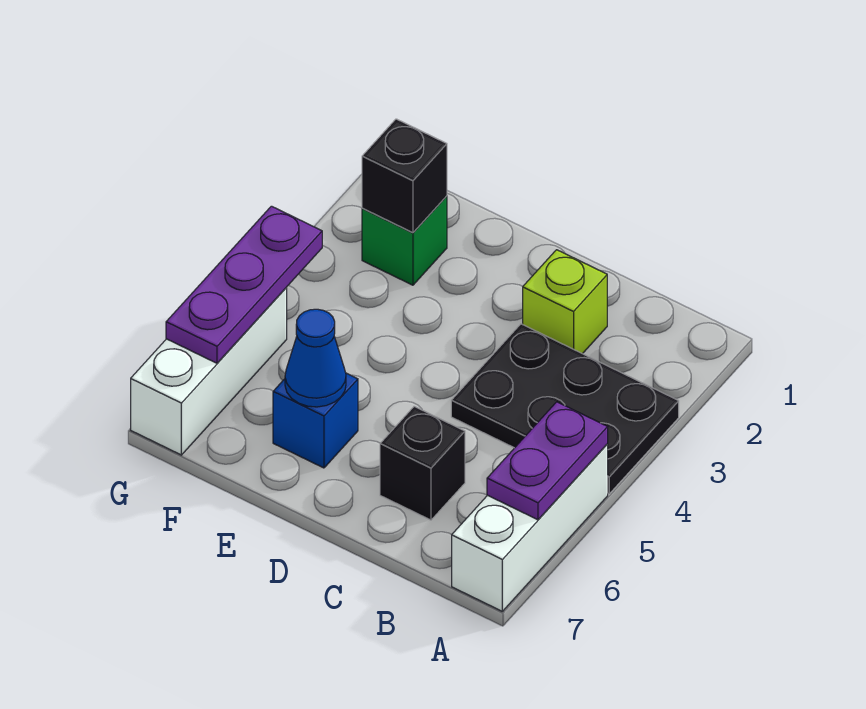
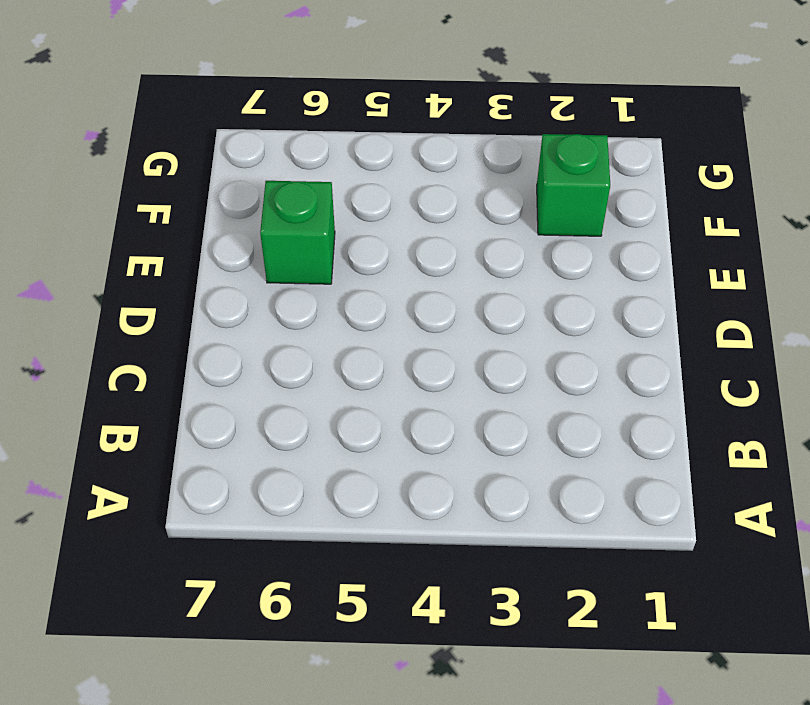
green 1x1 brick [260,181,335,284] -> blue 1x1 brick [273,373,358,468]
none -> black 2x3 plate [451,324,679,494]
none -> white 1x3 brick [452,444,608,611]

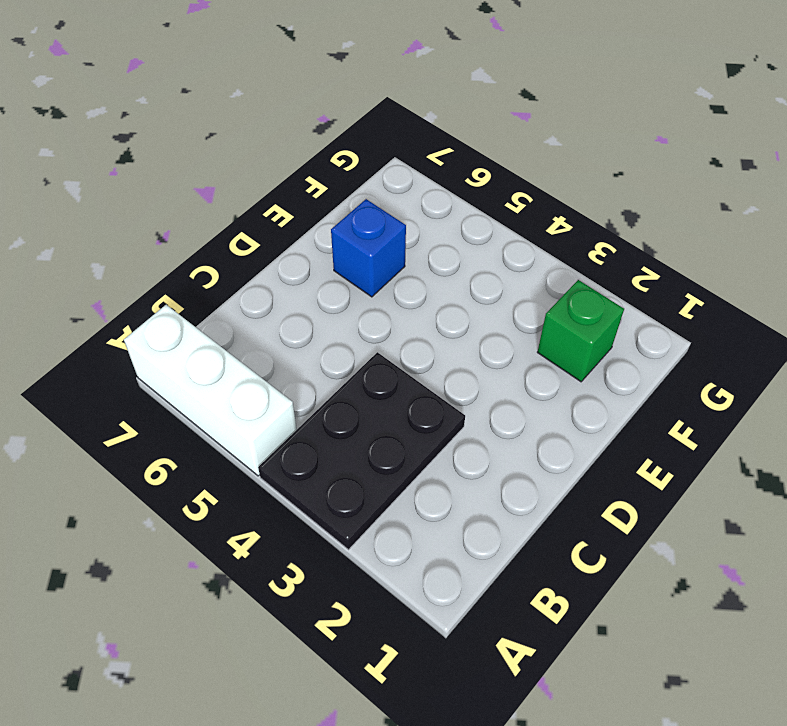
none -> lime 1x1 brick [523,250,607,354]
none -> black 1x1 brick [380,406,465,520]

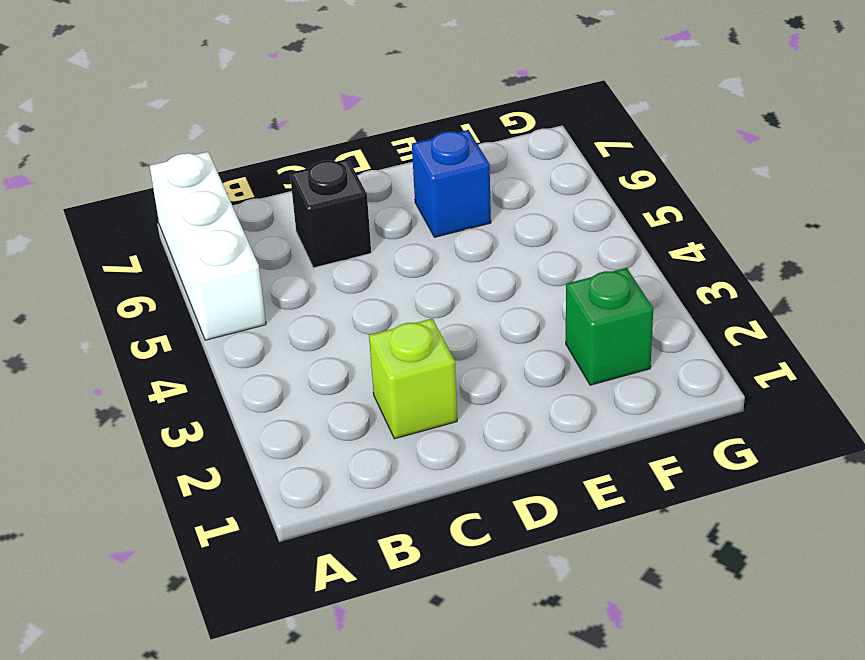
none -> black 2x3 plate [451,324,679,494]
none -> white 1x3 brick [131,288,287,455]

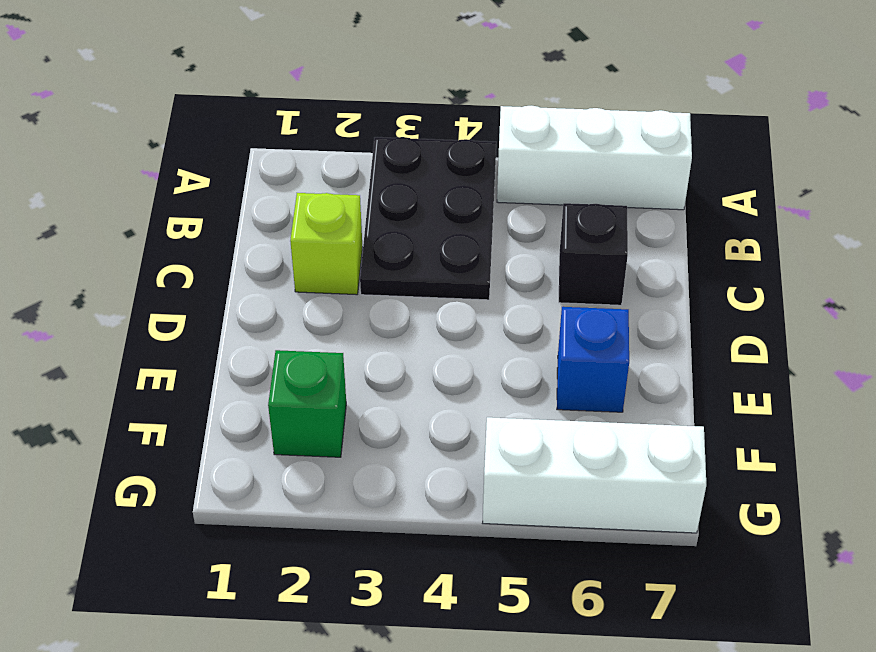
none -> purple 1x2 plate [487,402,608,520]
none -> blue 1x1 cone [285,309,346,407]

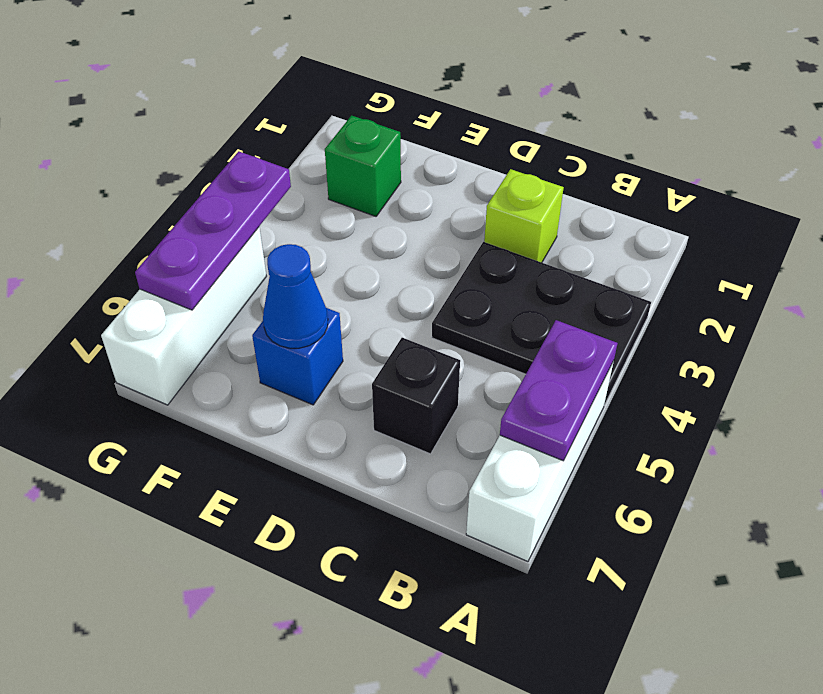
none -> black 1x1 brick [362,119,447,233]

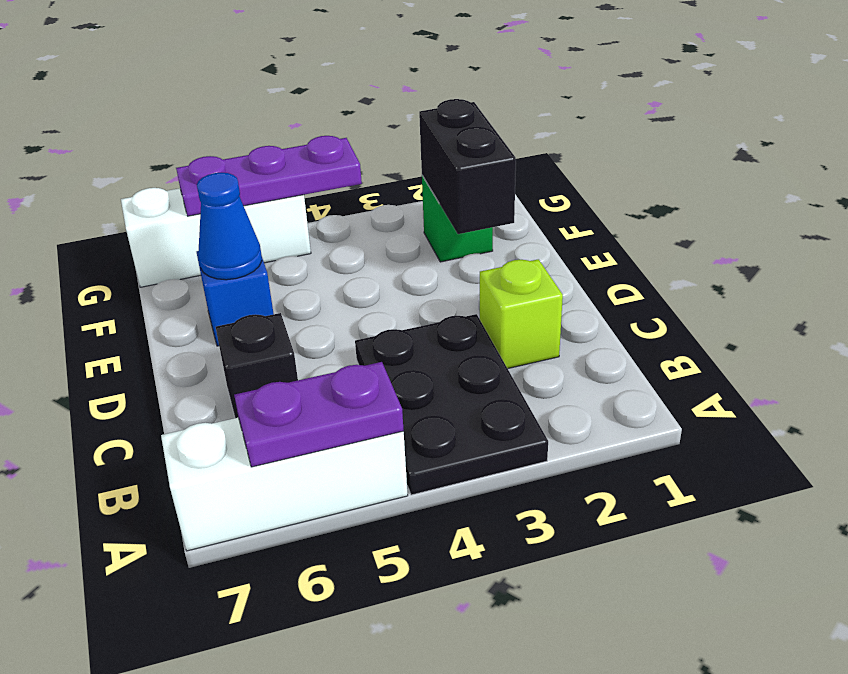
black 1x2 brick [419,99,516,234] -> black 1x1 brick [362,119,447,233]

